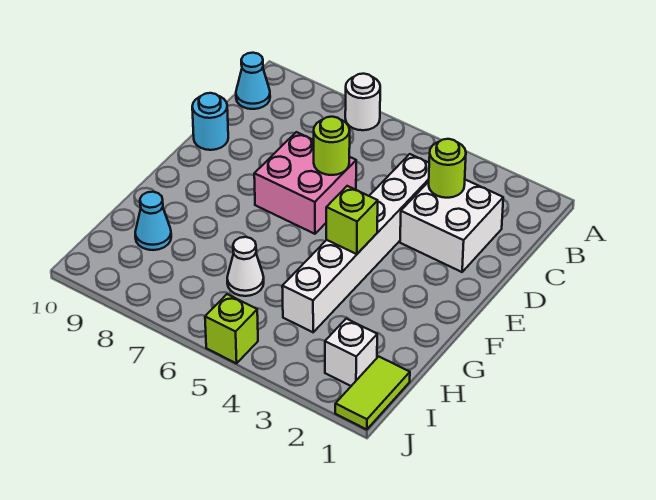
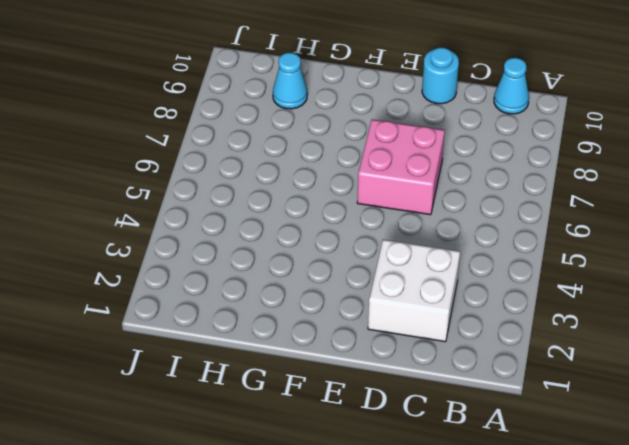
none -> white 1x1 round brick [345,74,380,130]
none -> white 1x6 brick [282,154,429,332]
none -> white 1x1 cone [227,237,264,296]

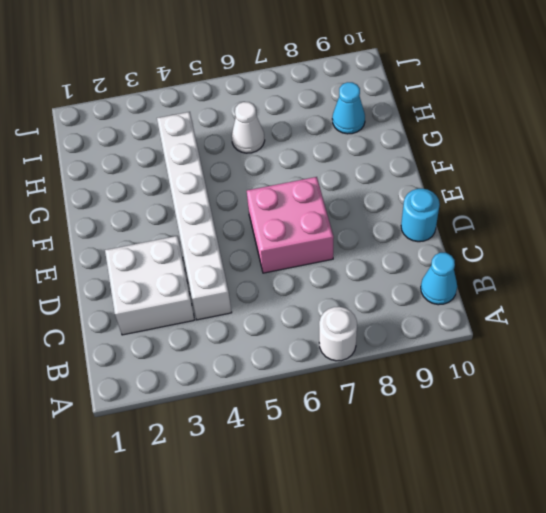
none -> lime 1x2 tile [335,356,410,430]
none -> white 1x1 brick [325,319,377,386]
none -> lime 1x1 brick [205,294,258,363]

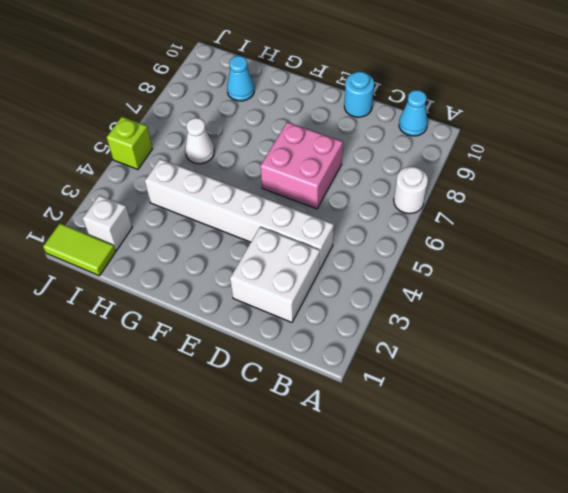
none -> lime 1x1 round brick [429,139,466,198]
none -> lime 1x1 round brick [314,117,350,175]
none -> lime 1x1 brick [326,186,378,254]

